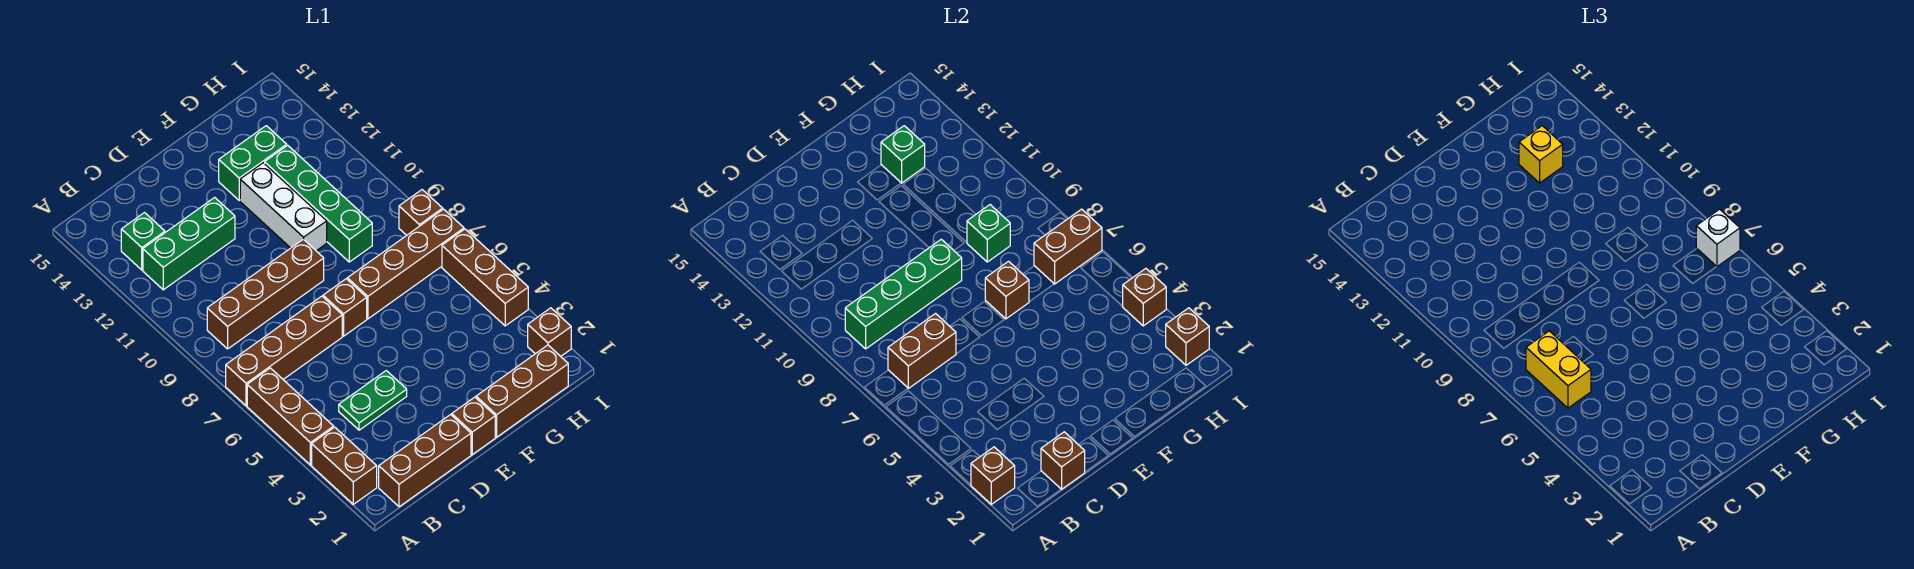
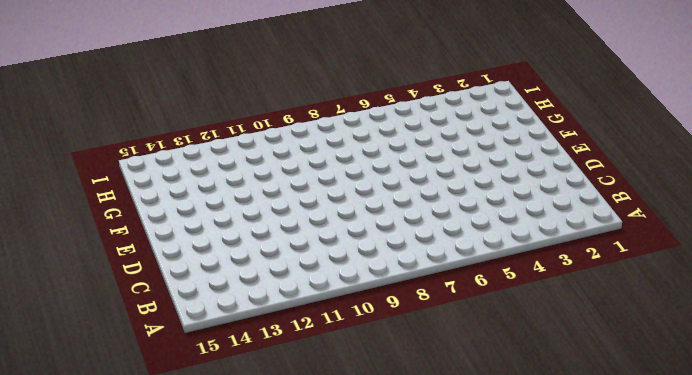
none -> brown 1x2 brick [312,427,377,504]
none -> brown 1x3 brick [247,368,334,465]
none -> brown 1x4 brick [226,296,342,406]
none -> brown 1x3 brick [379,415,471,507]

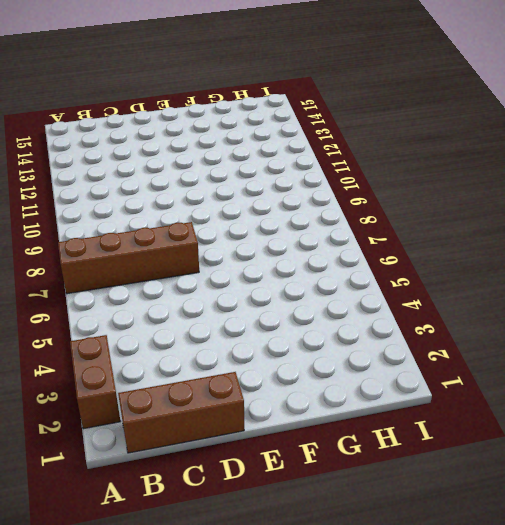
none -> brown 1x3 brick [247,368,334,465]
none -> brown 1x4 brick [207,239,324,349]
none -> green 1x3 brick [143,197,235,290]
none -> green 1x1 brick [121,213,165,270]

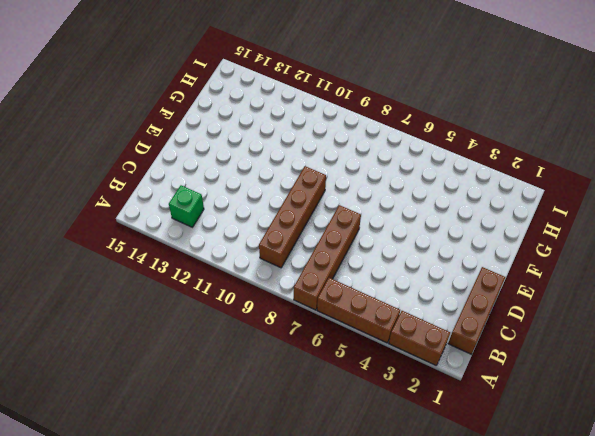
none -> green 1x3 brick [143,197,235,290]
none -> green 1x2 plate [339,371,407,430]
none -> brown 1x1 brick [452,397,495,455]
none -> brown 1x1 brick [323,279,367,336]

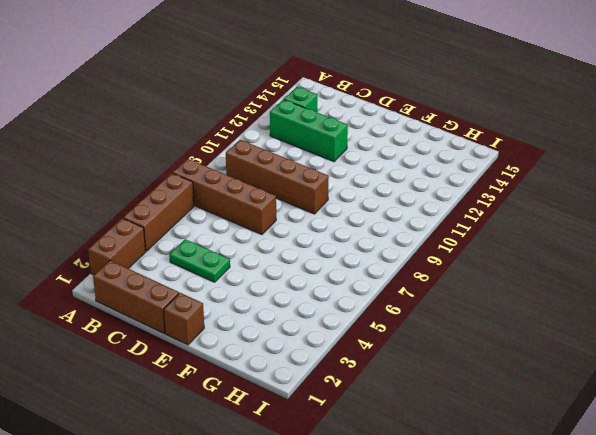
none -> brown 1x1 brick [323,279,367,336]
none -> brown 1x3 brick [476,345,568,437]
none -> brown 1x4 brick [347,209,464,319]
none -> white 1x3 brick [240,163,327,251]

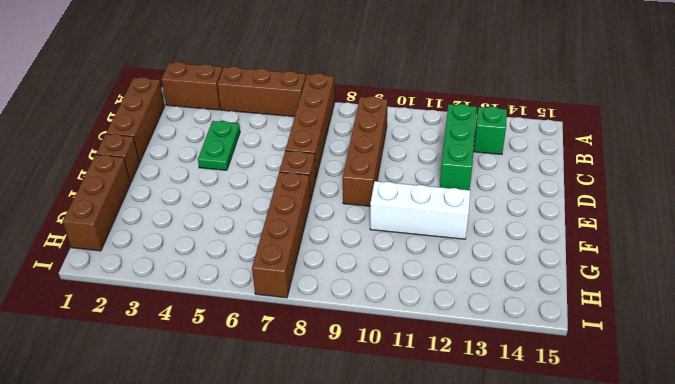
none -> green 1x2 brick [219,126,287,200]
none -> green 1x4 brick [265,145,372,262]
none -> brown 1x1 brick [528,308,571,356]
none -> brown 1x3 brick [442,229,528,326]

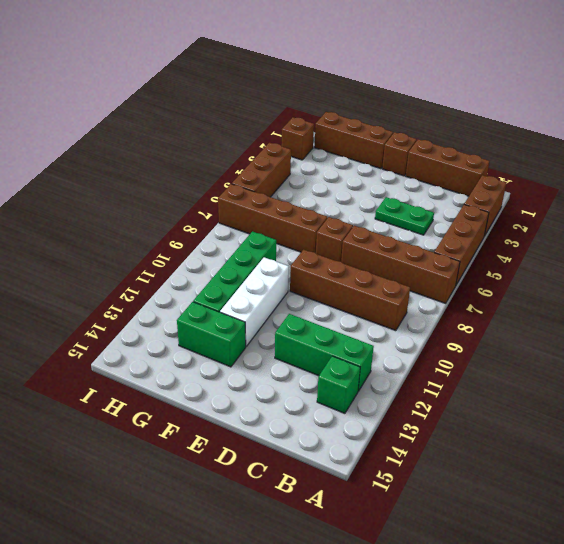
none -> brown 1x1 brick [399,190,443,235]
none -> brown 1x1 brick [971,447,1015,504]
none -> brown 1x2 brick [888,314,956,388]
none -> green 1x4 brick [845,239,962,349]

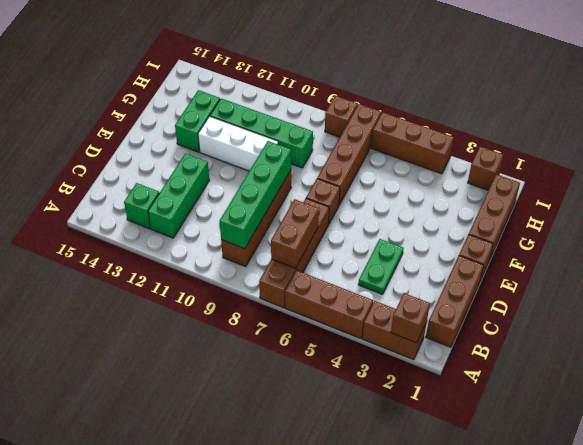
none -> brown 1x1 brick [1041,432,1085,489]
none -> brown 1x1 brick [985,261,1029,319]
none -> green 1x1 brick [967,205,1010,262]
none -> green 1x1 brick [881,126,925,183]

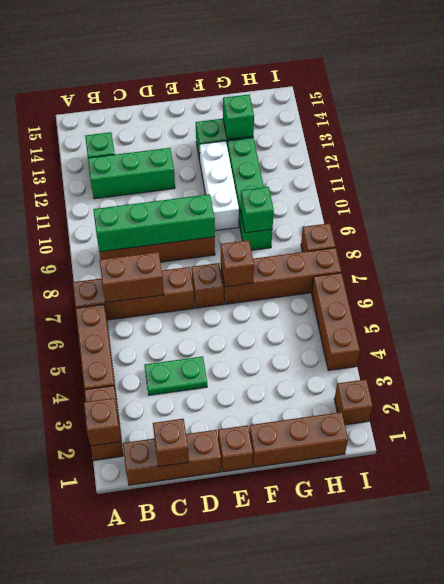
none -> brown 1x2 brick [1034,209,1102,284]
none -> brown 1x1 brick [1166,308,1209,365]
none -> brown 1x1 brick [1123,269,1166,326]
none -> yellow 1x2 brick [1526,331,1591,408]

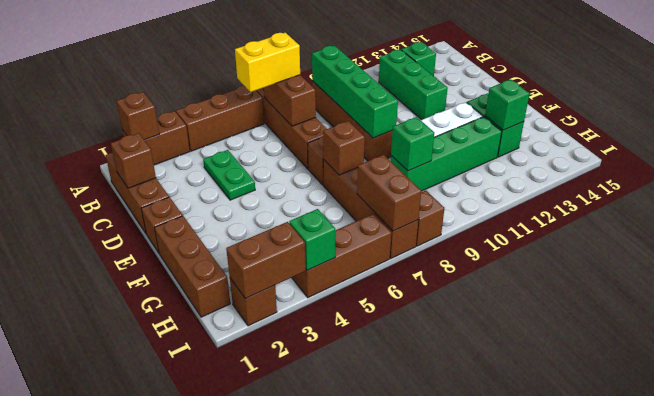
brown 1x2 brick [226,222,306,299] -> brown 1x1 brick [1166,308,1209,365]
green 1x1 brick [289,209,335,270] -> brown 1x1 brick [1123,269,1166,326]
none -> yellow 1x1 brick [1519,126,1563,183]
none -> white 1x1 brick [1696,209,1740,267]

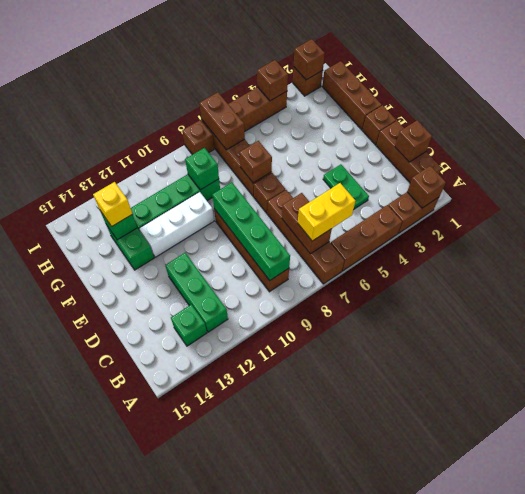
none -> white 1x1 brick [1696,209,1740,267]

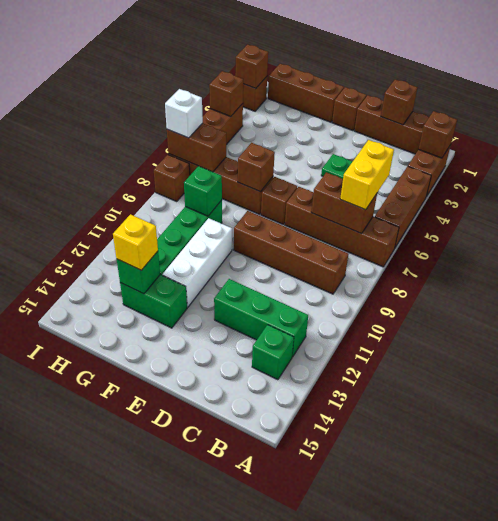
none -> green 1x4 brick [845,239,962,349]

